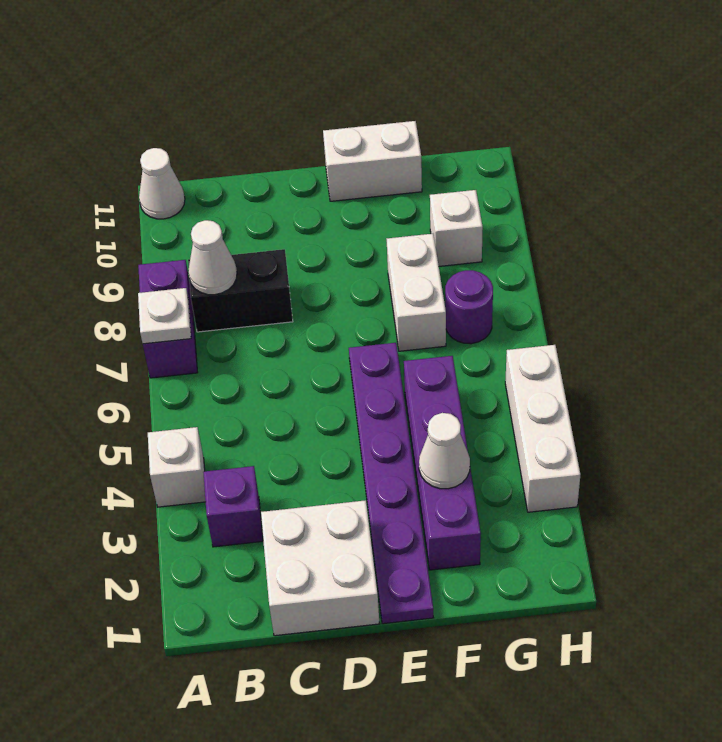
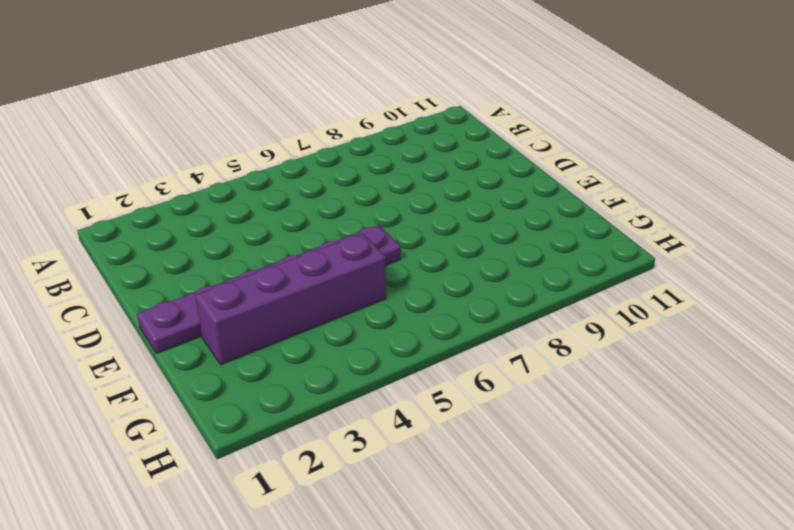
none -> white 1x1 brick [148,427,206,507]
none -> purple 1x2 brick [138,260,198,378]
none -> white 1x1 cone [139,148,185,219]

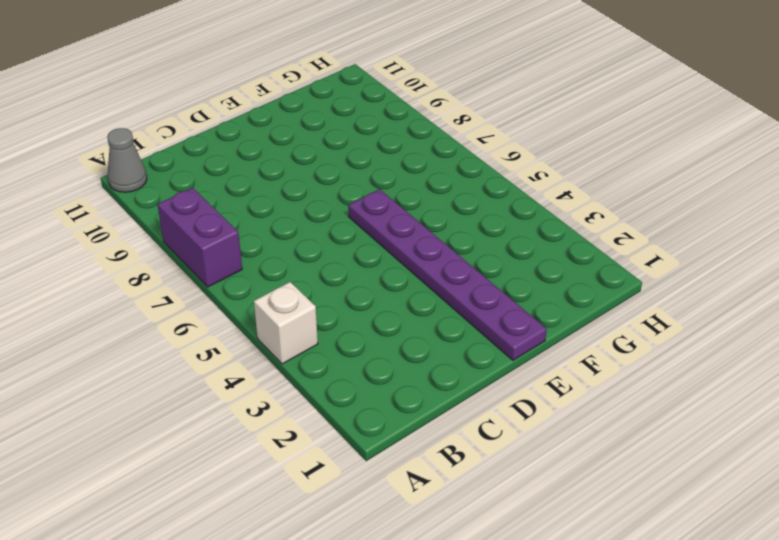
grey 1x1 cone [107,128,147,192] -> white 1x1 cone [139,148,185,219]
none -> purple 1x1 brick [203,466,263,547]
none -> black 1x2 brick [188,249,293,332]
none -> white 2x2 brick [261,500,380,636]

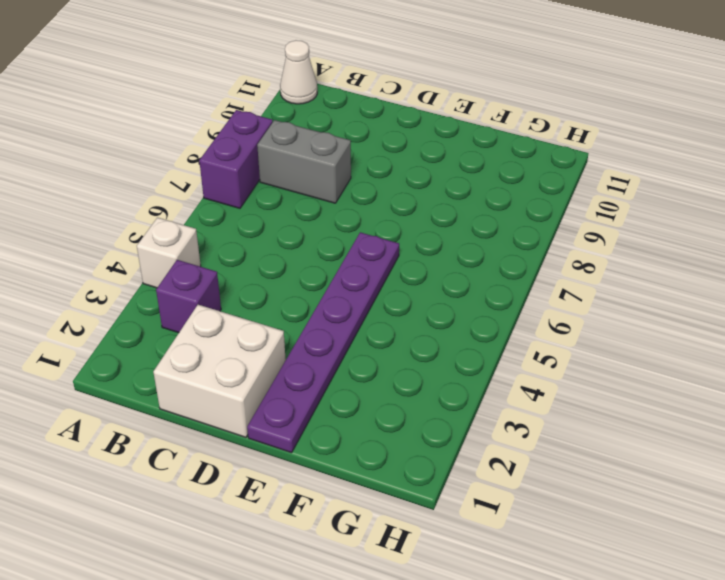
grey 1x2 brick [257,120,351,203] -> black 1x2 brick [188,249,293,332]
none -> white 1x2 brick [323,121,422,201]
none -> purple 1x4 brick [404,356,481,570]
none -> white 1x2 brick [387,234,446,351]

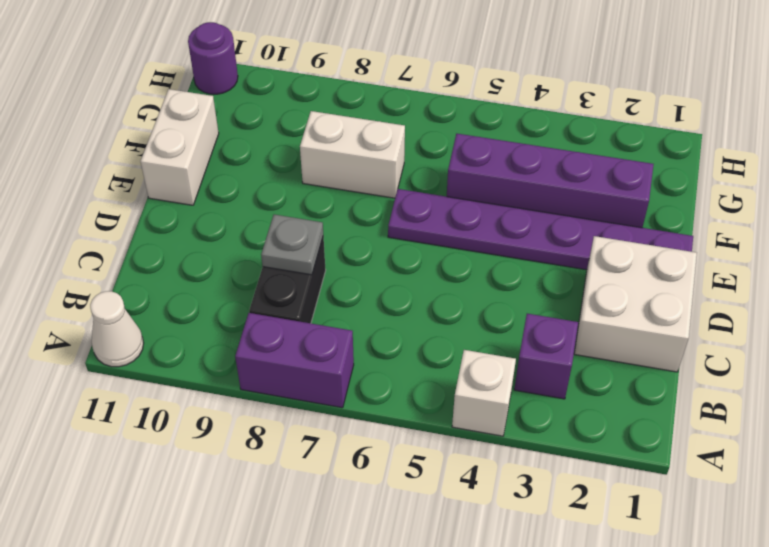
grey 1x1 plate [261,215,323,275] -> none
purple 1x1 round brick [188,22,238,94] -> purple 1x1 round brick moved to [445,270,493,344]
none -> white 1x1 brick [430,190,483,266]
none -> white 1x3 brick [505,345,580,512]
none -> white 1x1 plate [138,288,191,344]

